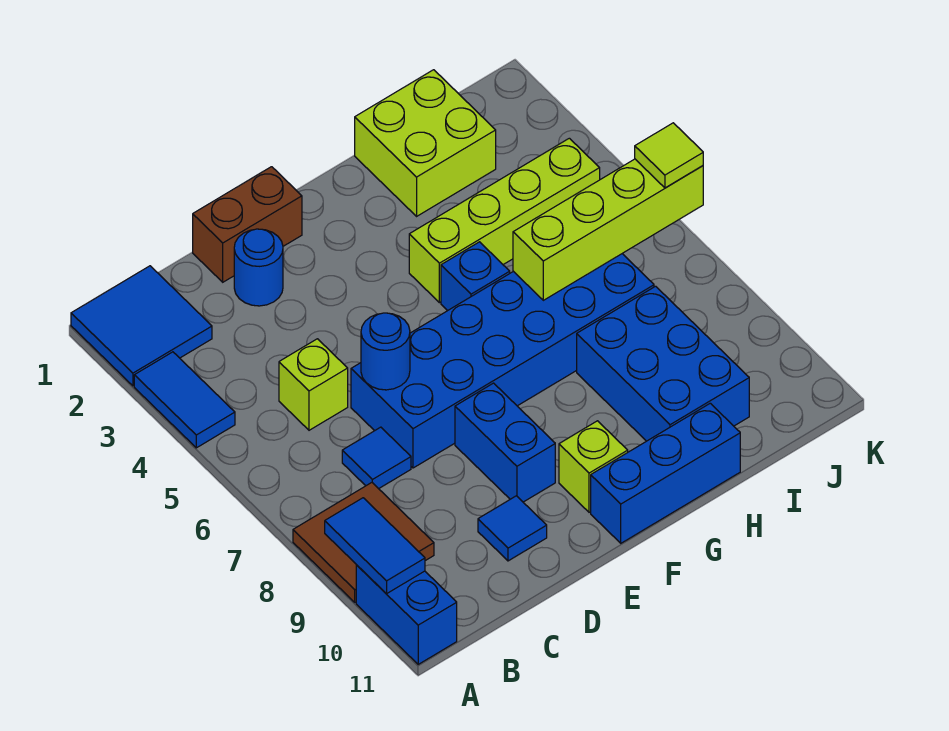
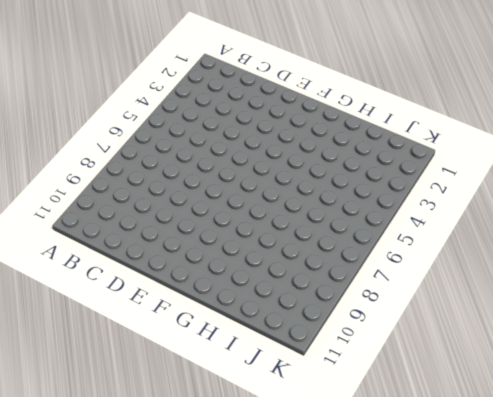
none -> blue 2x2 tile [71,266,212,386]
none -> blue 1x2 tile [134,352,235,448]
none -> brown 2x2 tile [293,483,434,602]

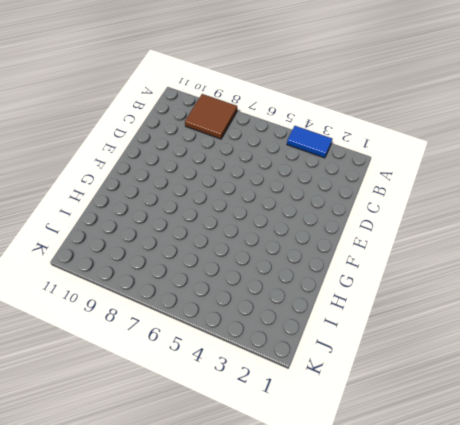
none -> blue 2x2 tile [71,266,212,386]
none -> blue 1x2 brick [356,565,457,664]
none -> lime 1x1 brick [279,339,348,430]

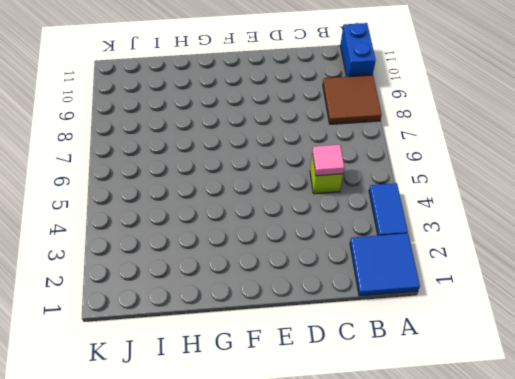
pink 1x1 tile [312,145,344,176] -> none
none -> blue 1x1 tile [342,427,411,489]
none -> brown 1x2 brick [193,167,302,282]
none -> blue 1x1 round brick [234,229,283,306]

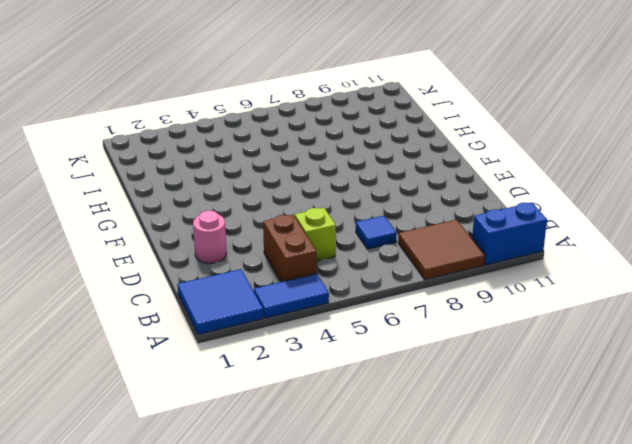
brown 1x2 brick [263,215,316,282] -> brown 1x2 brick moved to [193,167,302,282]
pink 1x1 round brick [193,211,227,263] -> blue 1x1 round brick [234,229,283,306]
none -> blue 2x6 brick [351,254,654,468]
none -> blue 1x1 tile [478,496,547,561]
none -> blue 1x2 brick [455,383,555,502]

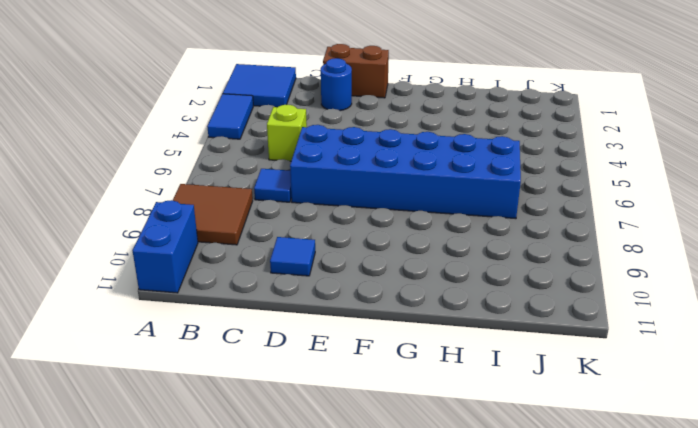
none -> blue 1x2 brick [455,383,555,502]
none -> lime 1x1 brick [559,421,628,512]
none -> blue 1x3 brick [591,403,740,543]

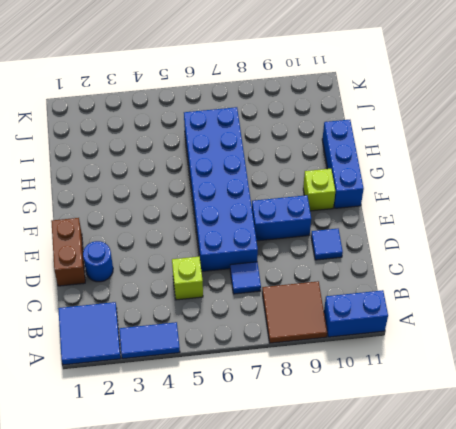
none -> lime 1x4 brick [409,138,600,303]
none -> blue 1x1 brick [441,242,510,311]
none -> lime 2x2 brick [355,70,496,216]

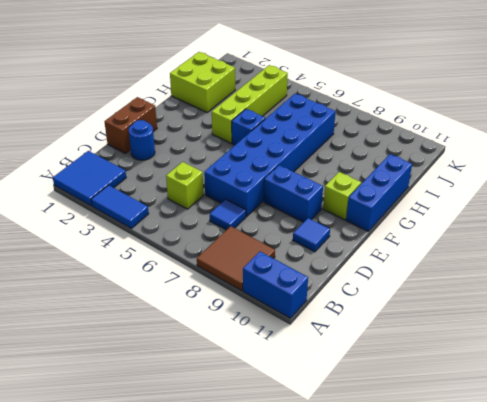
none -> blue 2x3 brick [577,286,749,441]
none -> blue 1x2 tile [325,498,425,594]
none -> blue 1x1 round brick [361,313,410,390]

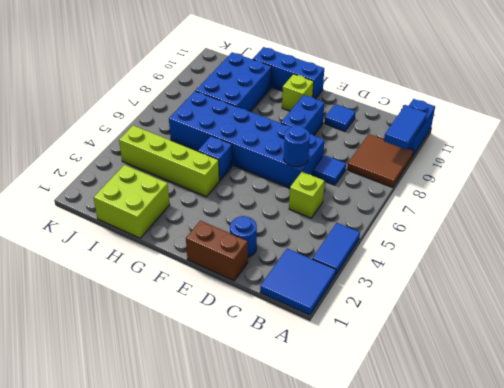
none -> lime 1x4 brick [513,159,703,300]
none -> lime 1x1 tile [635,123,703,188]

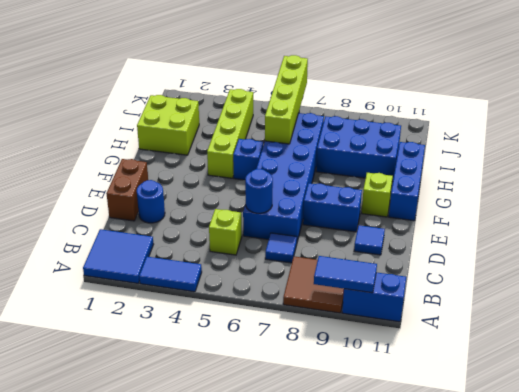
none -> lime 1x1 tile [635,123,703,188]

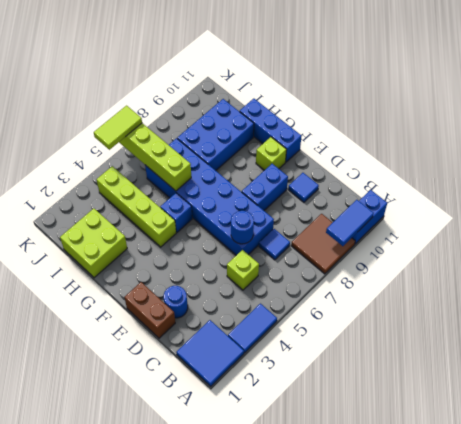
lime 1x2 tile [94,106,142,150] -> lime 1x1 tile [635,123,703,188]

